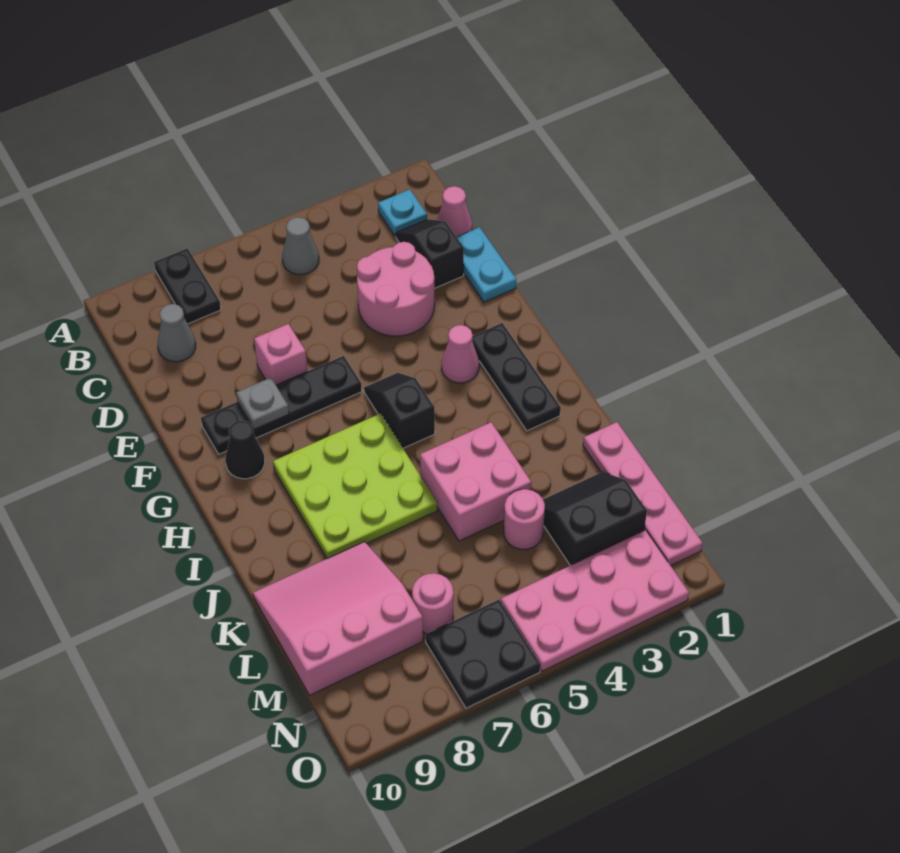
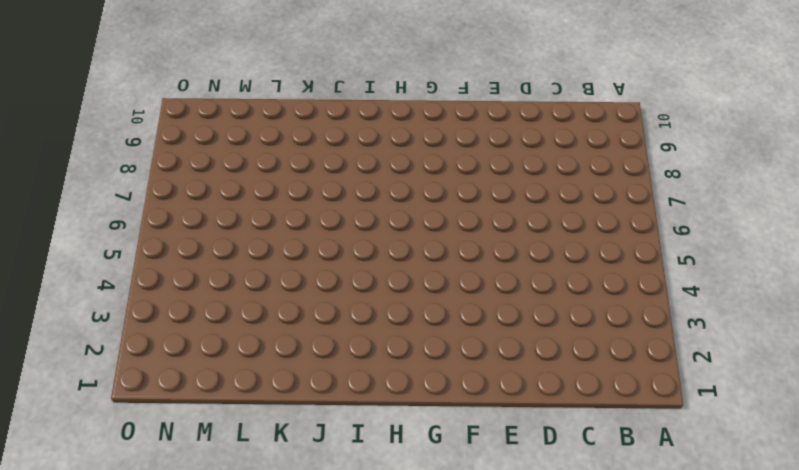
none -> black 1x2 plate [154,248,221,324]
none -> cyan 1x1 plate [378,190,427,237]
none -> grey 1x1 cone [282,217,319,275]

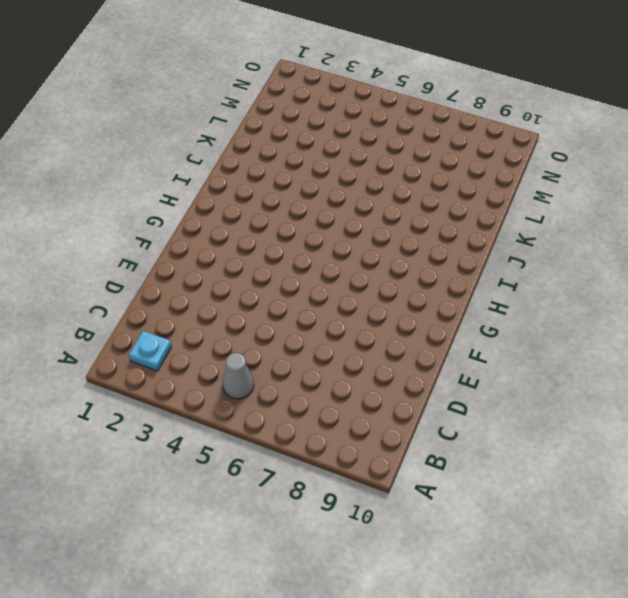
none -> black 1x2 plate [154,248,221,324]
none -> pink 1x1 cone [437,186,472,237]
none -> black 1x2 slope [396,219,464,288]

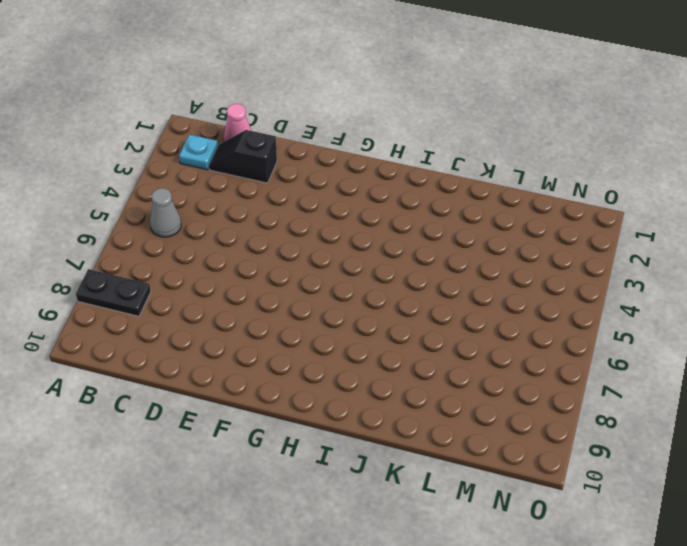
none -> grey 1x1 cone [158,304,196,362]
none -> cyan 1x2 plate [457,227,516,302]
none -> pink 2x2 round brick [357,242,435,336]

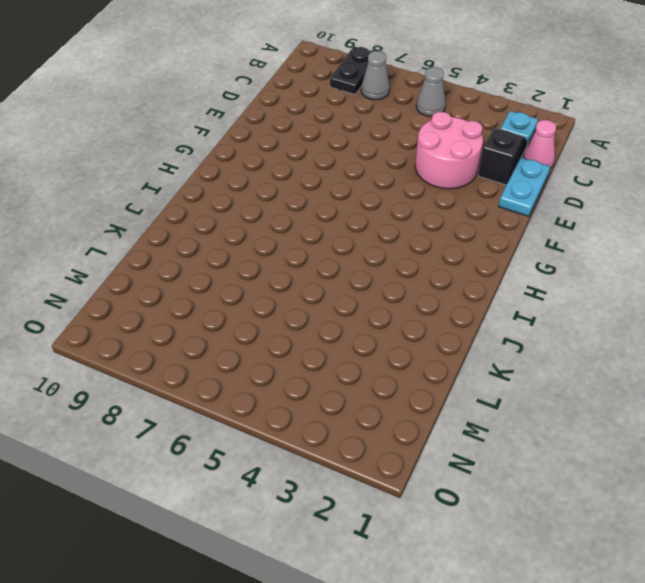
grey 1x1 cone [361,51,390,100] -> grey 1x1 cone moved to [158,304,196,362]
none -> pink 1x1 brick [254,324,307,385]
none -> black 1x4 plate [201,356,362,454]
none -> black 1x3 plate [472,323,561,431]

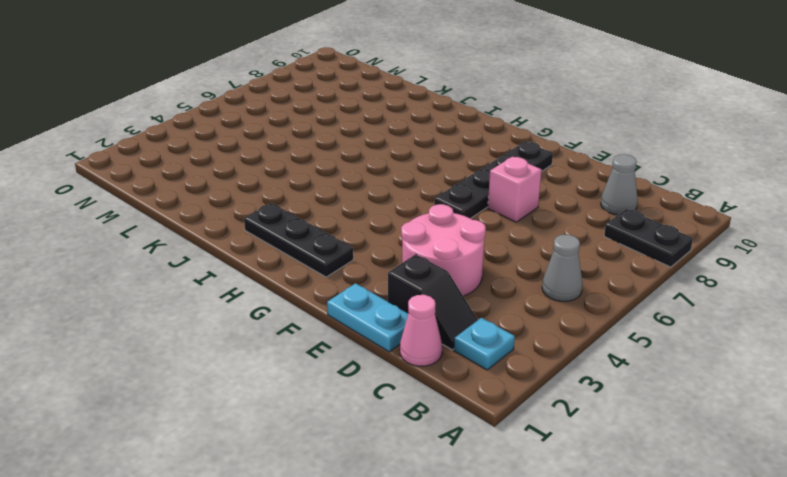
none -> pink 1x1 cone [442,325,479,383]
none -> black 1x2 slope [364,373,435,448]
none -> black 1x1 cone [225,420,265,479]

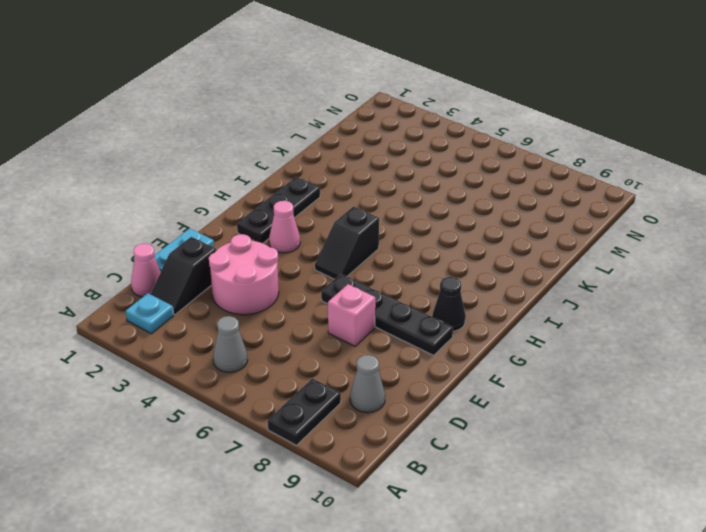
none -> lime 3x3 plate [273,414,437,558]
none -> pink 2x2 brick [420,422,531,541]
none -> pink 1x4 plate [583,422,702,566]

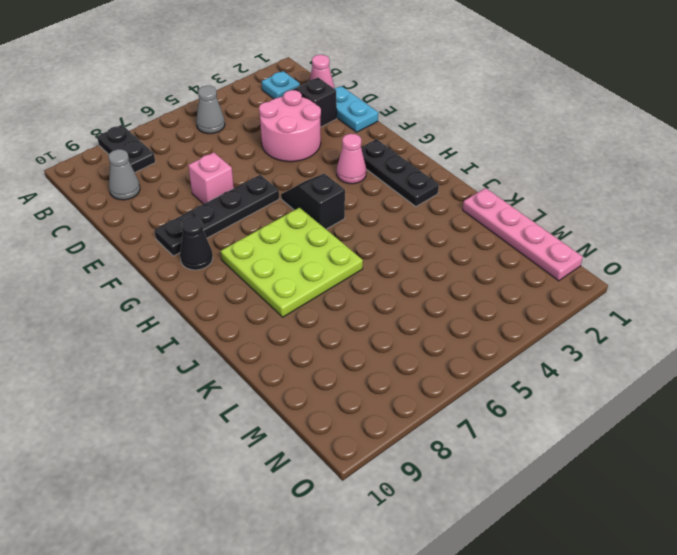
none -> pink 2x2 brick [420,422,531,541]
none -> pink 3x3 slope [253,542,423,695]
none -> black 2x2 slope [543,472,647,565]

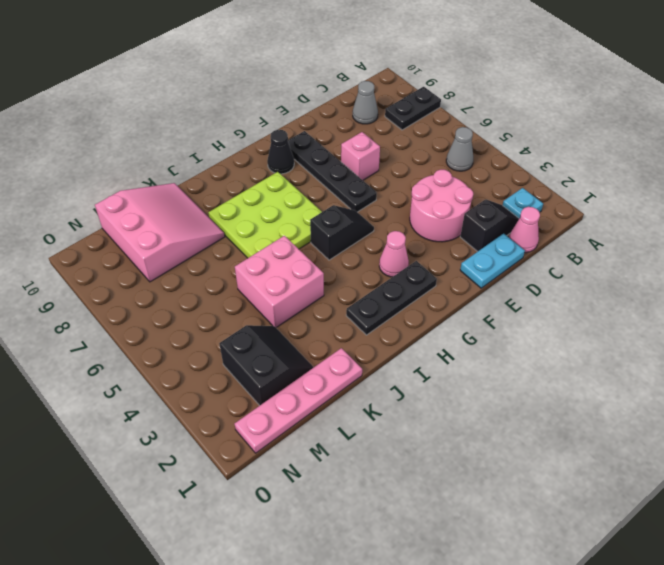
none -> pink 1x1 round brick [504,489,545,549]
none -> pink 1x1 round brick [412,573,453,633]
none -> pink 2x4 plate [501,530,689,671]

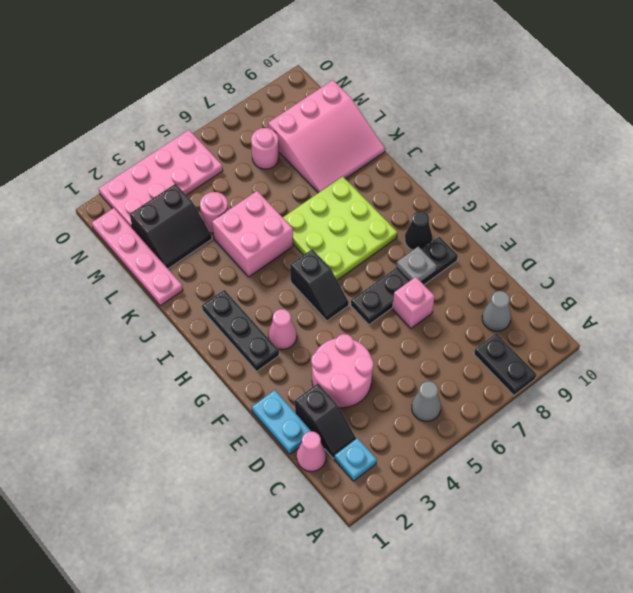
none -> black 2x2 plate [426,600,541,708]

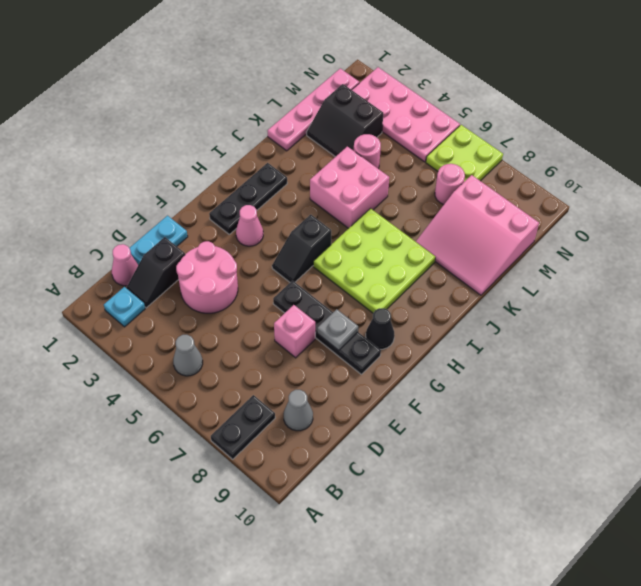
lime 2x2 plate [426,125,503,182] -> black 2x2 plate [426,600,541,708]

